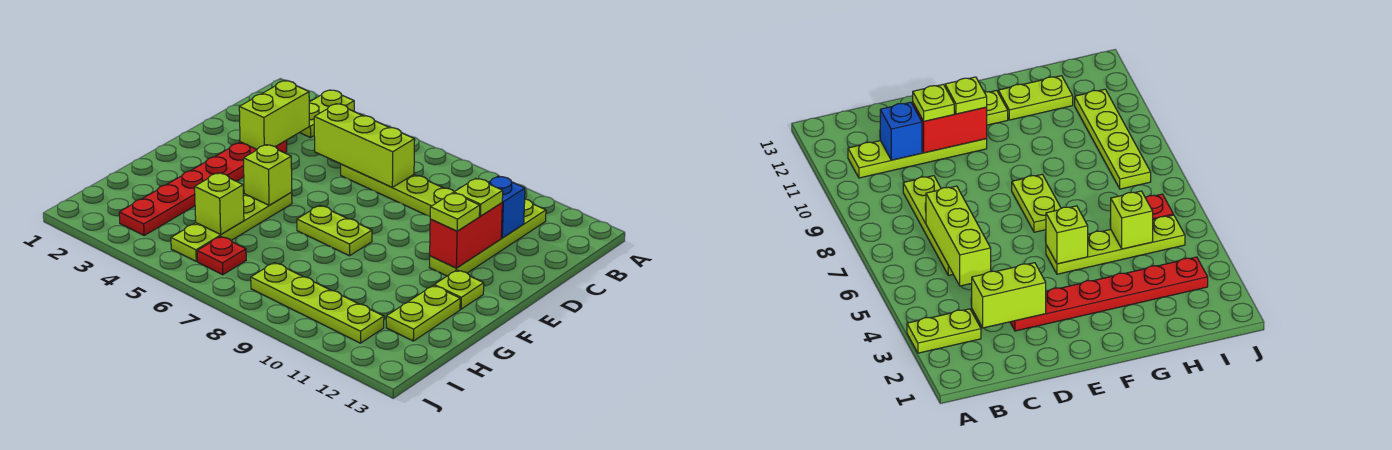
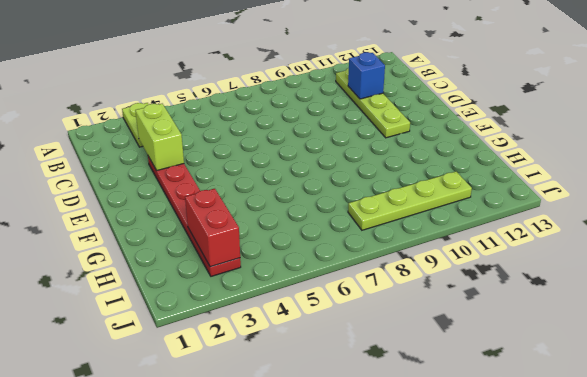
red 1x2 brick [185,189,240,267] -> red 1x2 brick moved to [430,203,502,268]
none -> lime 1x4 plate [341,164,454,217]
none -> lime 1x4 plate [171,192,292,261]
none -> lime 1x2 plate [297,205,372,256]

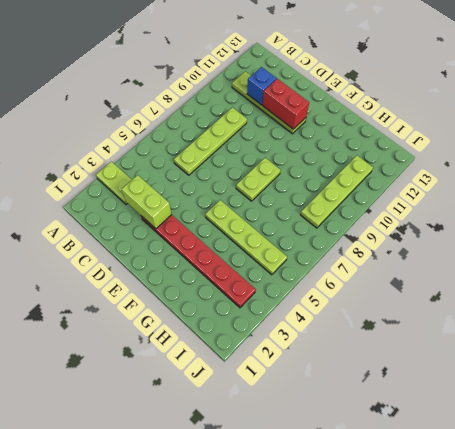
none -> lime 1x1 plate [434,270,484,309]
none -> lime 1x2 plate [386,285,460,341]
none -> red 1x1 plate [197,237,246,275]

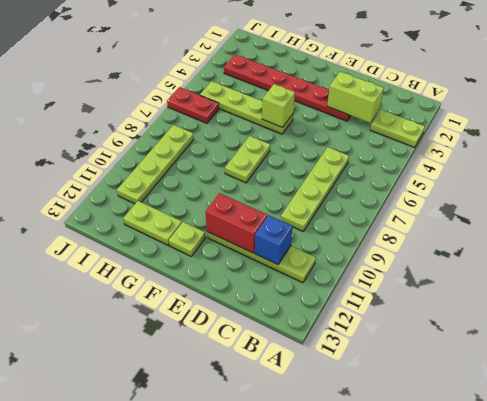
red 1x2 plate [167,87,219,123] -> red 1x1 plate [197,237,246,275]
none -> lime 1x3 brick [314,104,415,187]
none -> lime 1x1 brick [195,173,244,234]
none -> lime 1x1 plate [454,178,503,216]

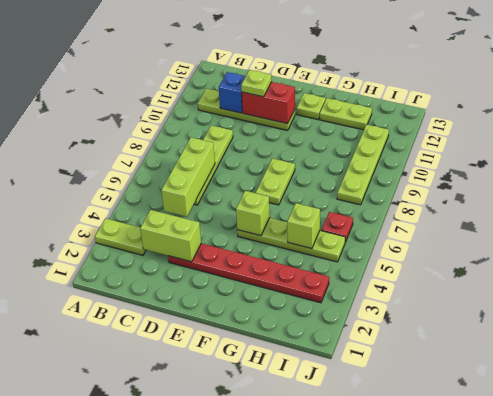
none -> lime 1x1 plate [430,193,480,231]

